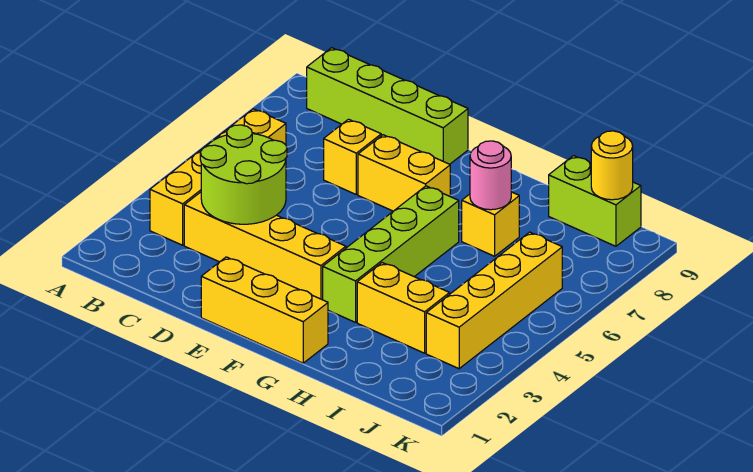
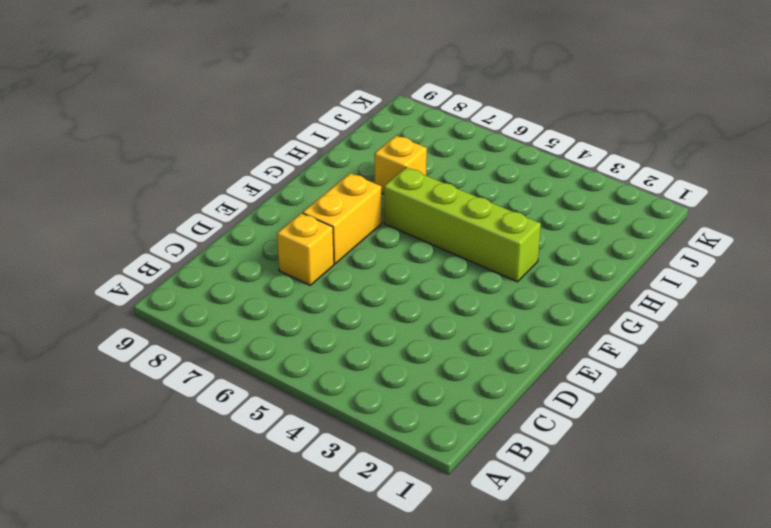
none -> yellow 1x4 brick [150,109,286,245]
none -> lime 1x4 brick [307,48,468,164]
none -> yellow 1x4 brick [184,192,346,300]

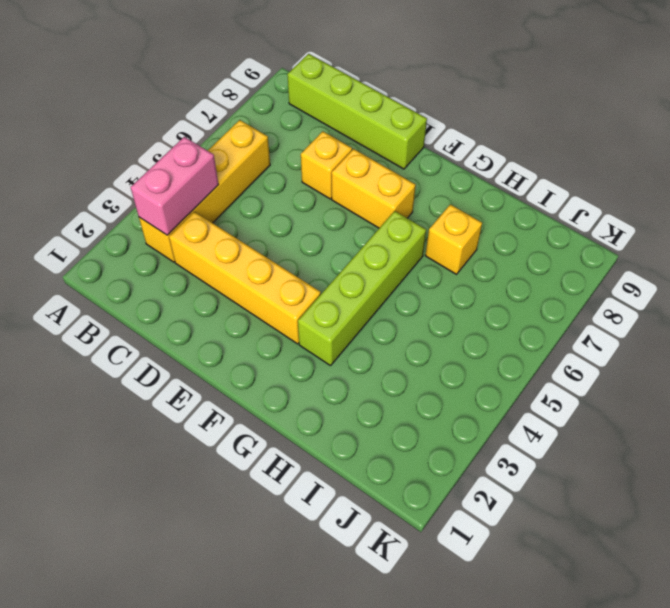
pink 1x2 brick [131,137,219,235] -> none
none -> yellow 1x3 brick [201,257,328,363]
none -> yellow 1x2 brick [357,263,450,353]
none -> lime 1x2 brick [549,156,641,246]

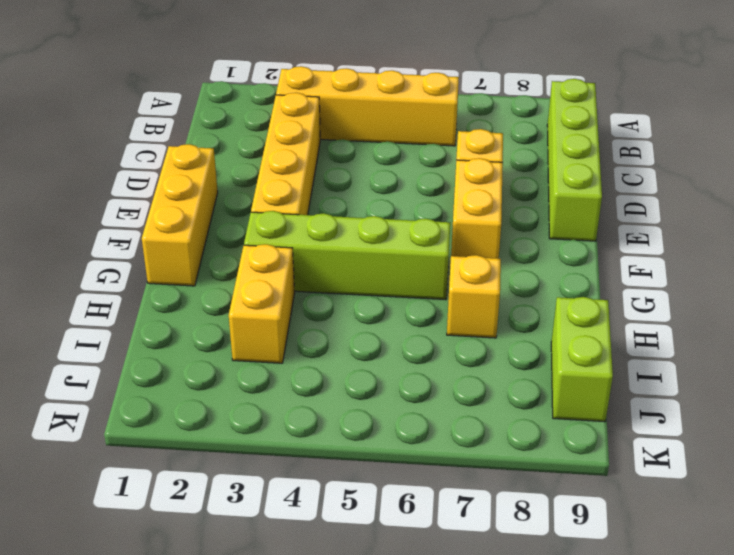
none -> yellow 1x4 brick [426,232,562,369]
none -> lime 2x2 round brick [200,125,287,224]
none -> pink 1x1 round brick [470,141,511,210]

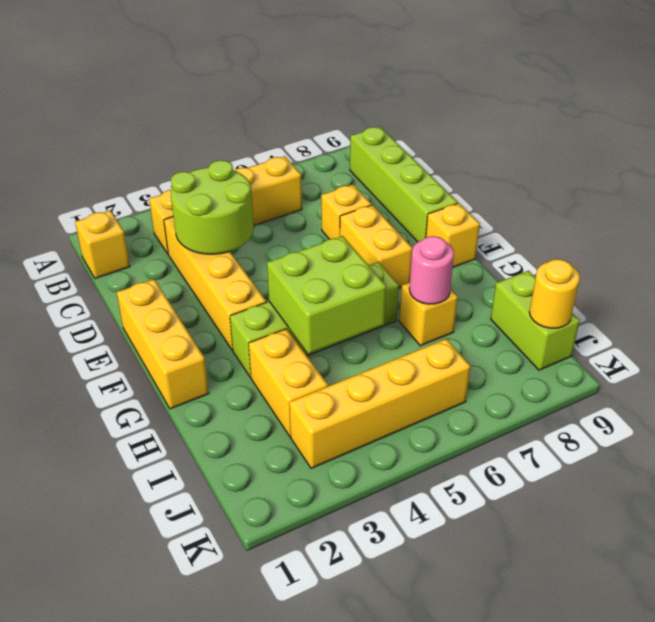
yellow 1x1 brick [75,211,130,278] -> none
yellow 1x1 brick [426,203,480,267] -> none
lime 2x2 brick [267,236,386,354] -> none

